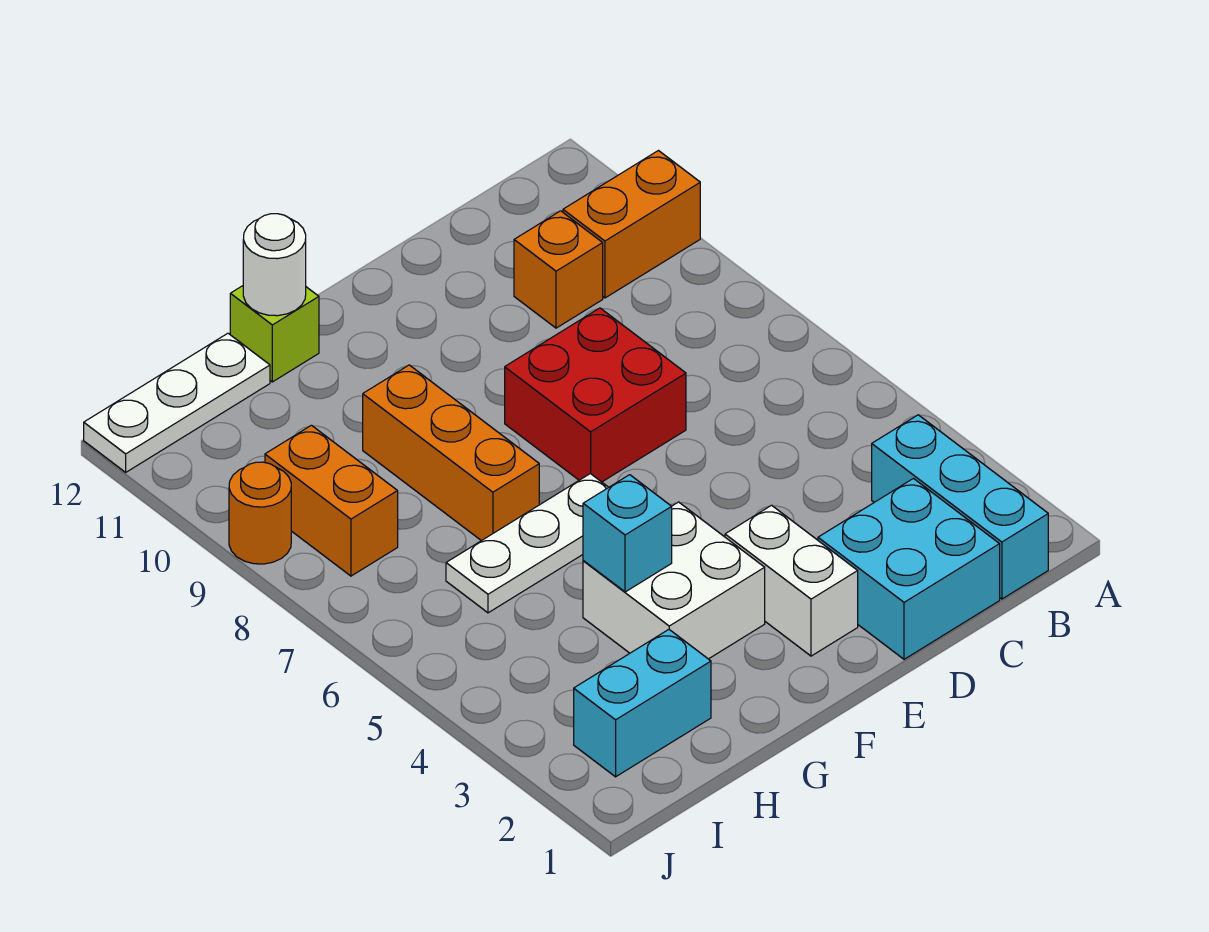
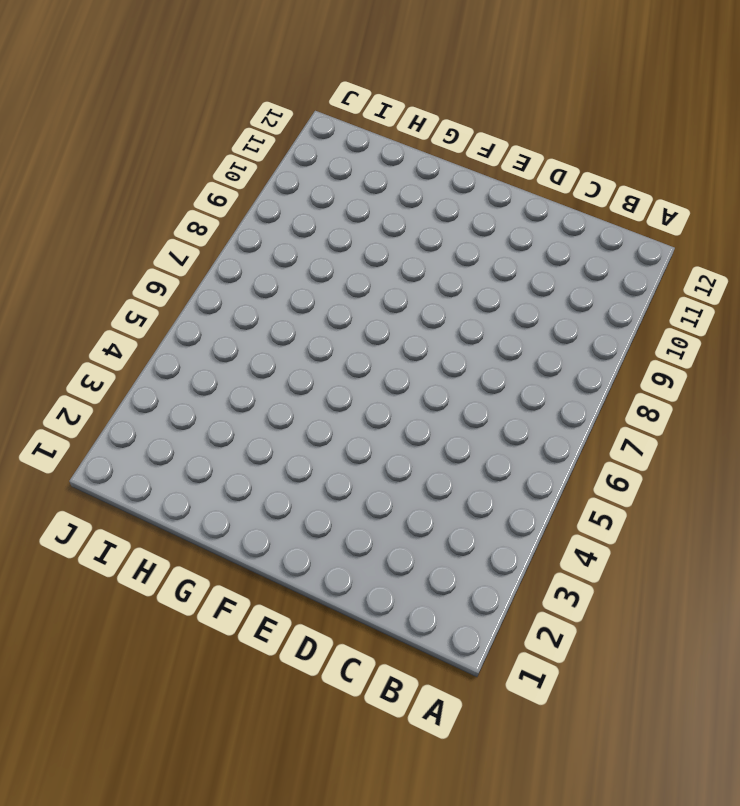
none -> orange 1x2 brick [563,151,700,298]
none -> cyan 1x3 brick [872,415,1048,599]
none -> cyan 2x2 brick [818,479,1000,659]

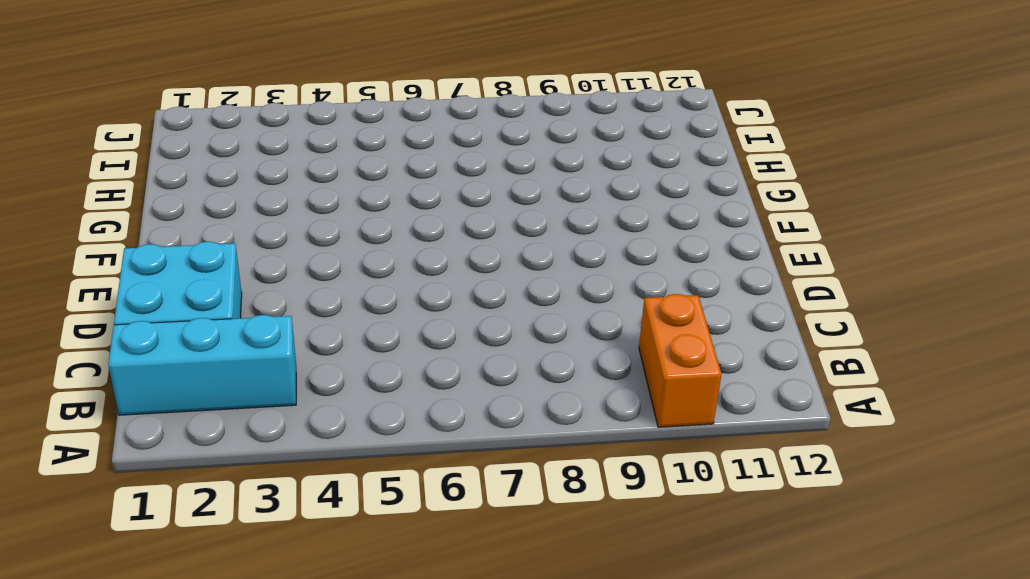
none -> orange 1x1 brick [514,211,603,328]
none -> red 2x2 brick [505,308,686,482]
none -> white 1x2 brick [725,505,858,656]

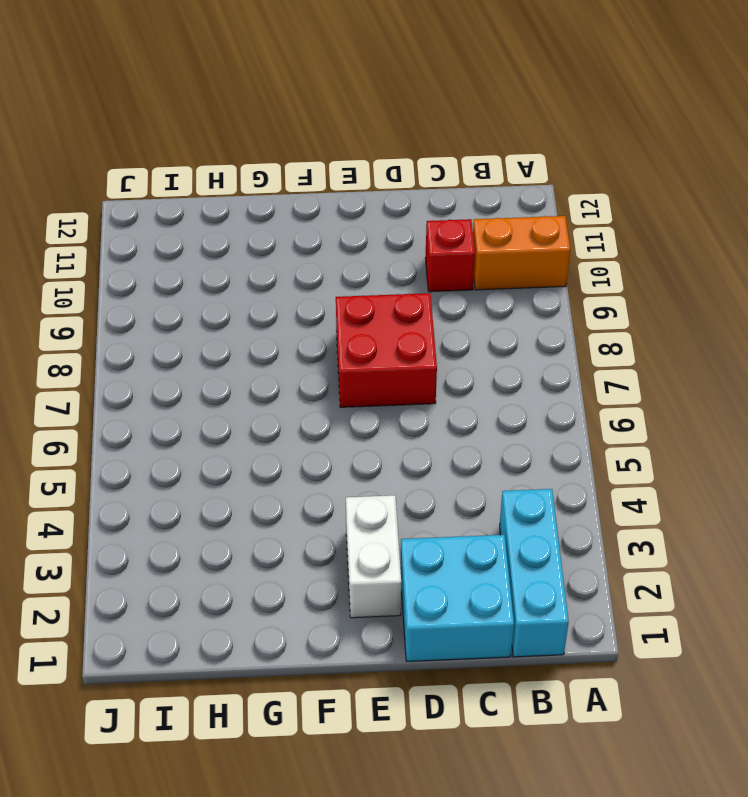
red 1x1 brick [425,219,475,292] -> orange 1x1 brick [514,211,603,328]
none -> white 2x2 brick [583,502,765,659]
none -> white 1x3 plate [446,474,608,613]
none -> orange 1x3 brick [363,365,539,541]

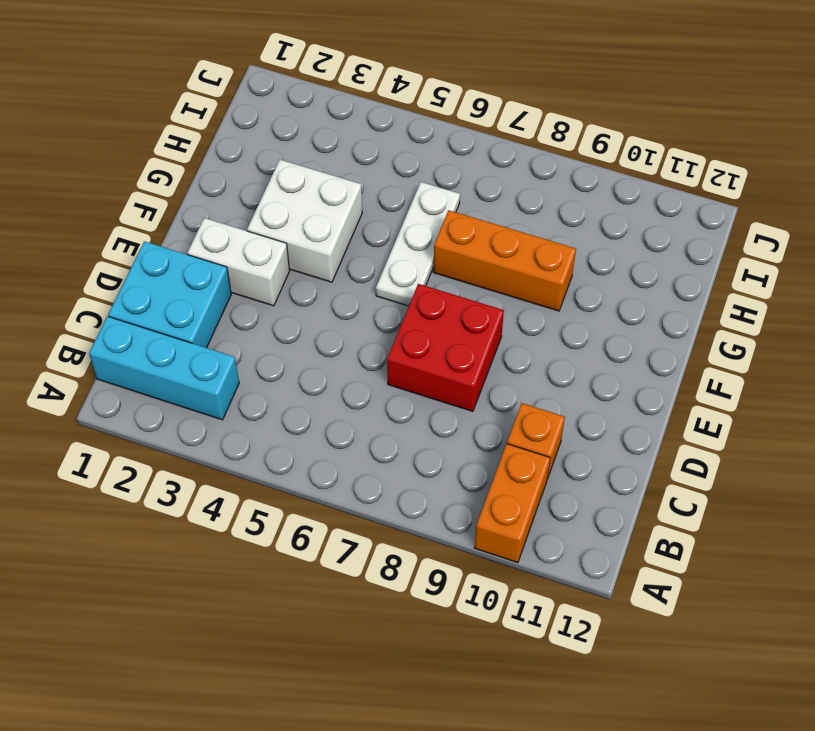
none -> lime 1x1 brick [230,286,319,382]
none -> cyan 1x2 brick [574,630,711,777]
none -> white 1x3 plate [84,333,270,472]

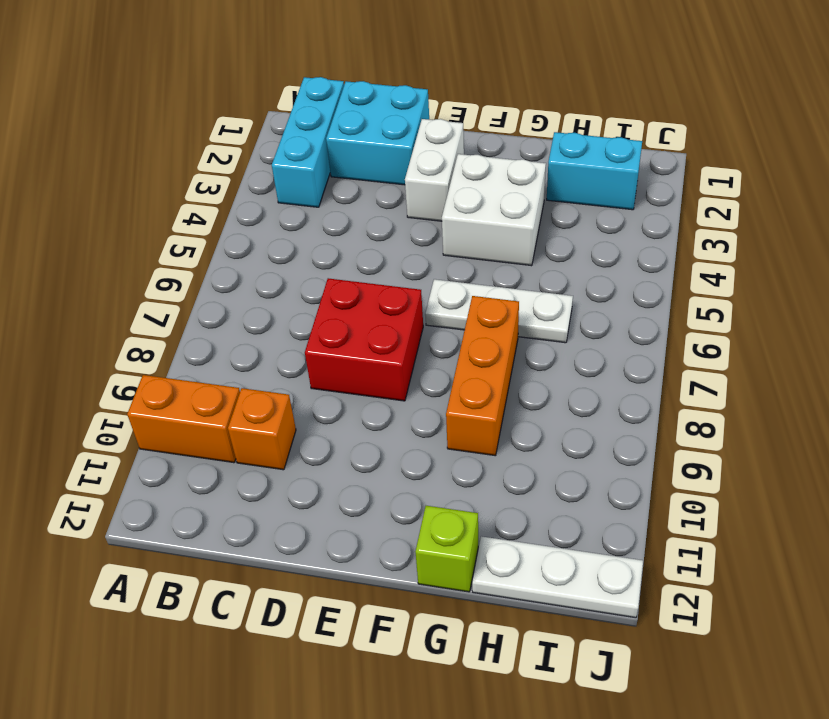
none -> orange 1x2 brick [265,425,398,576]
none -> orange 1x1 round brick [229,462,291,564]
none -> cyan 1x1 brick [583,475,672,592]

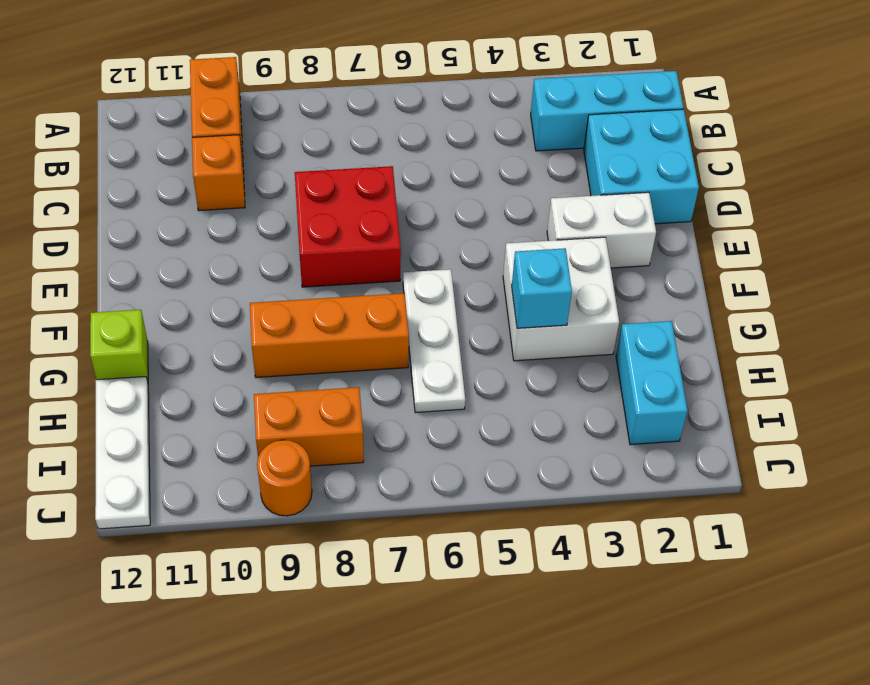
none -> white 1x1 round brick [243,214,306,316]

